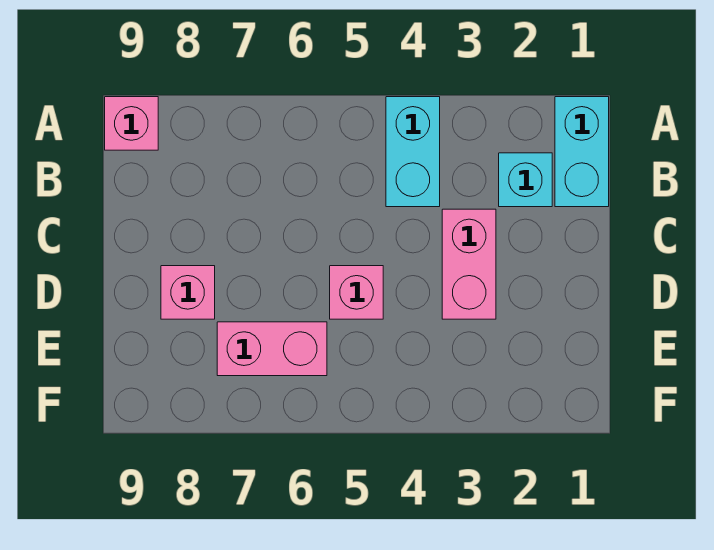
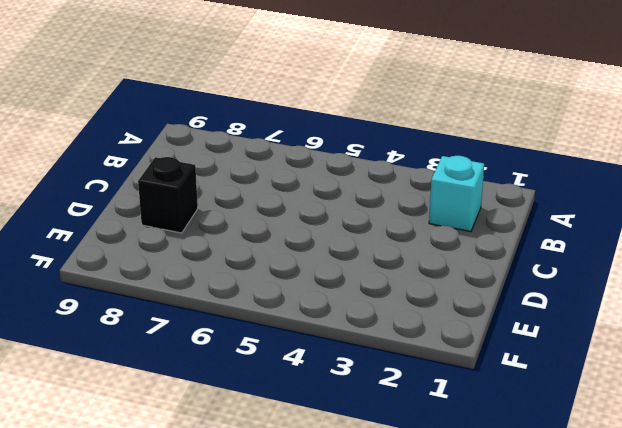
black 1x1 brick [138,157,198,233] -> pink 1x1 brick [161,266,215,319]
none -> cyan 1x2 brick [555,97,609,207]
none -> cyan 1x2 brick [386,97,440,207]

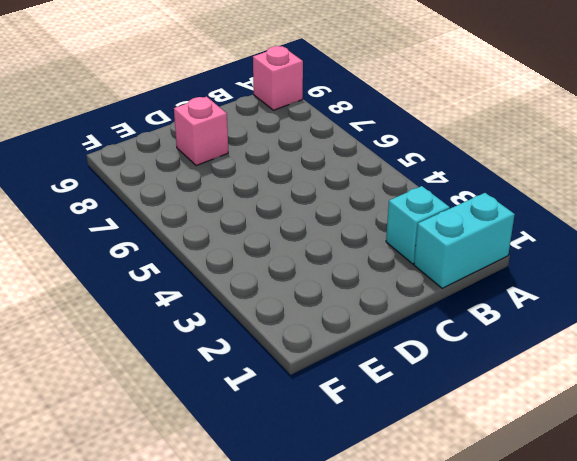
none -> cyan 1x2 brick [386,97,440,207]
none -> pink 1x2 brick [442,209,496,319]

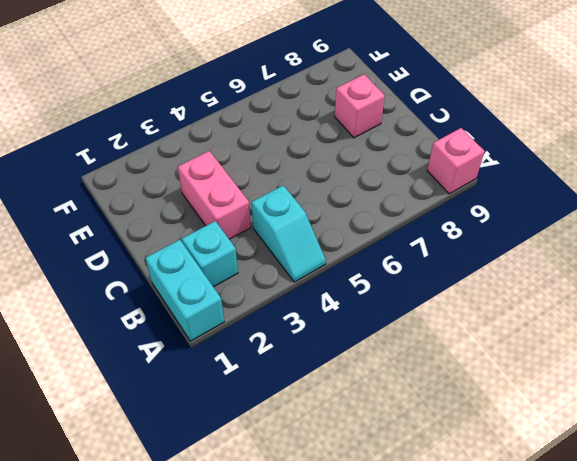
cyan 1x2 slope [252,185,326,282] -> cyan 1x2 brick [386,97,440,207]
none -> pink 1x1 brick [330,266,383,319]
none -> pink 1x2 brick [217,322,327,376]

